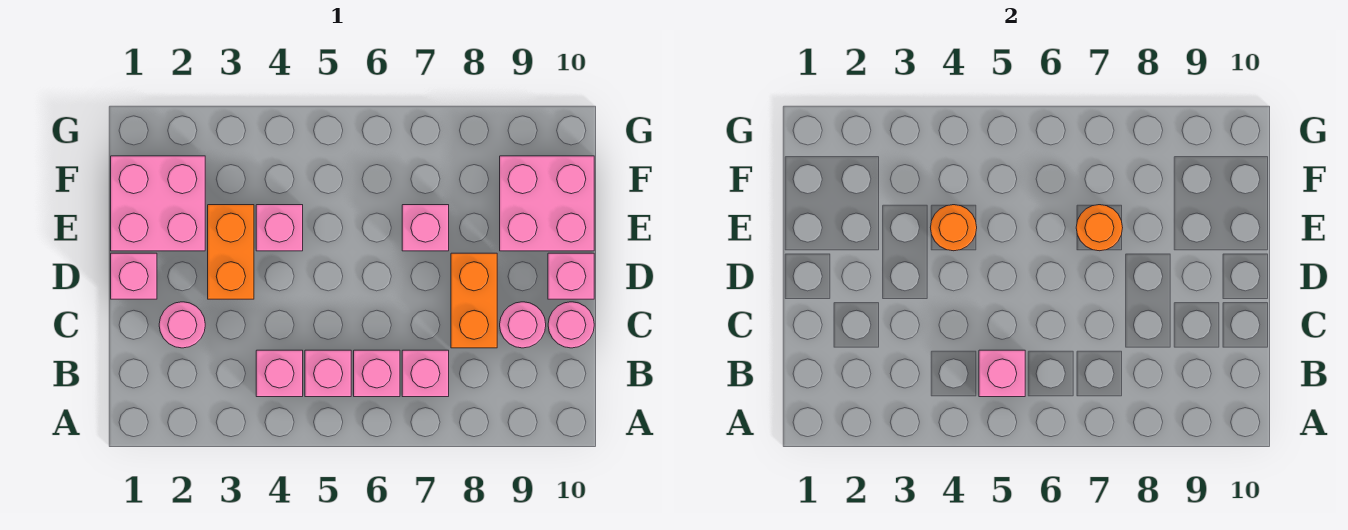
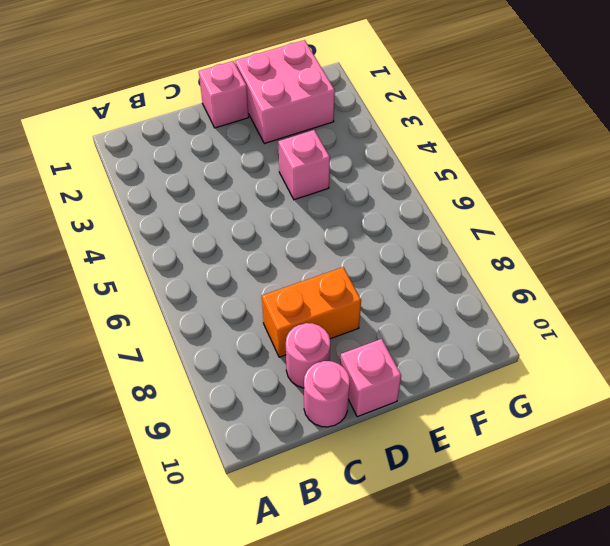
none -> pink 1x1 brick [256,350,303,397]
none -> pink 1x1 brick [305,350,351,397]
none -> pink 1x1 brick [354,350,400,397]

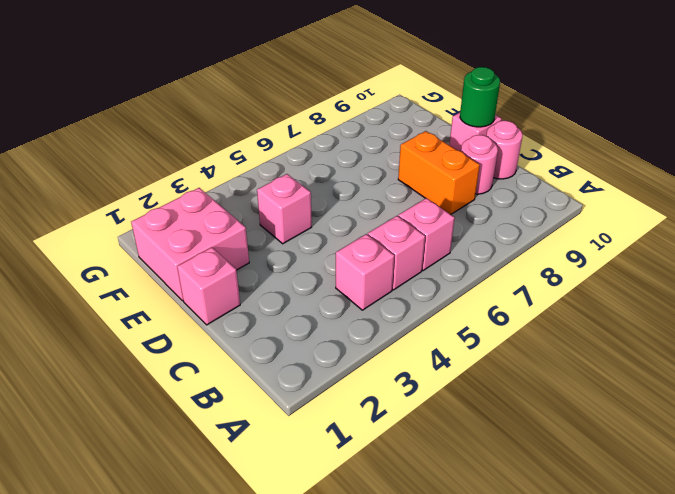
green 1x1 round brick [460,67,500,127] -> none
none -> pink 1x1 brick [402,350,449,397]
none -> pink 1x1 round brick [159,302,205,348]
none -> orange 1x2 brick [208,205,254,299]

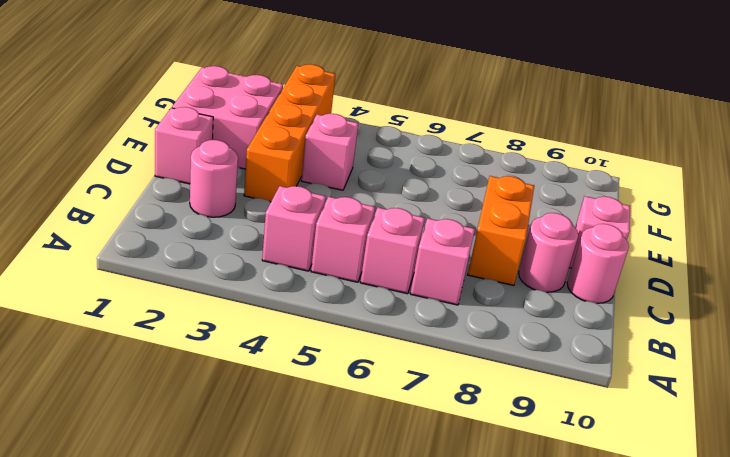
orange 1x4 brick [244,64,335,202] -> orange 1x2 brick [208,205,254,299]
none -> pink 1x1 brick [402,205,449,251]
none -> pink 2x2 brick [500,156,594,251]
none -> pink 1x1 brick [979,350,1025,397]

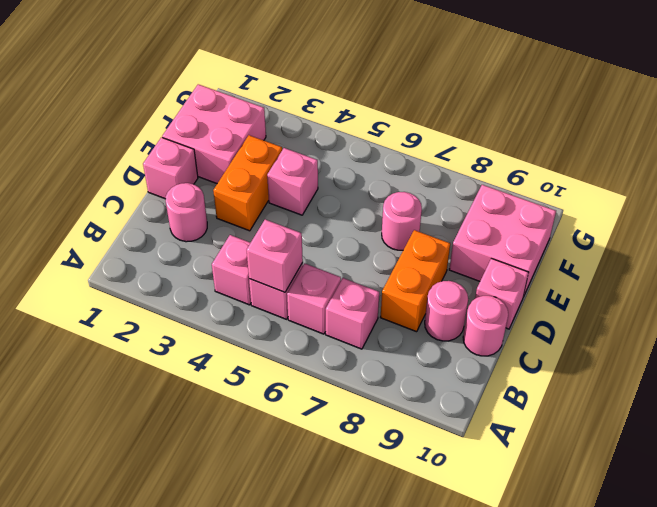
pink 1x1 round brick [382,192,422,250] -> pink 1x1 brick [402,205,449,251]
none -> orange 1x1 round brick [930,205,977,251]
none -> orange 1x1 round brick [1076,205,1123,251]

